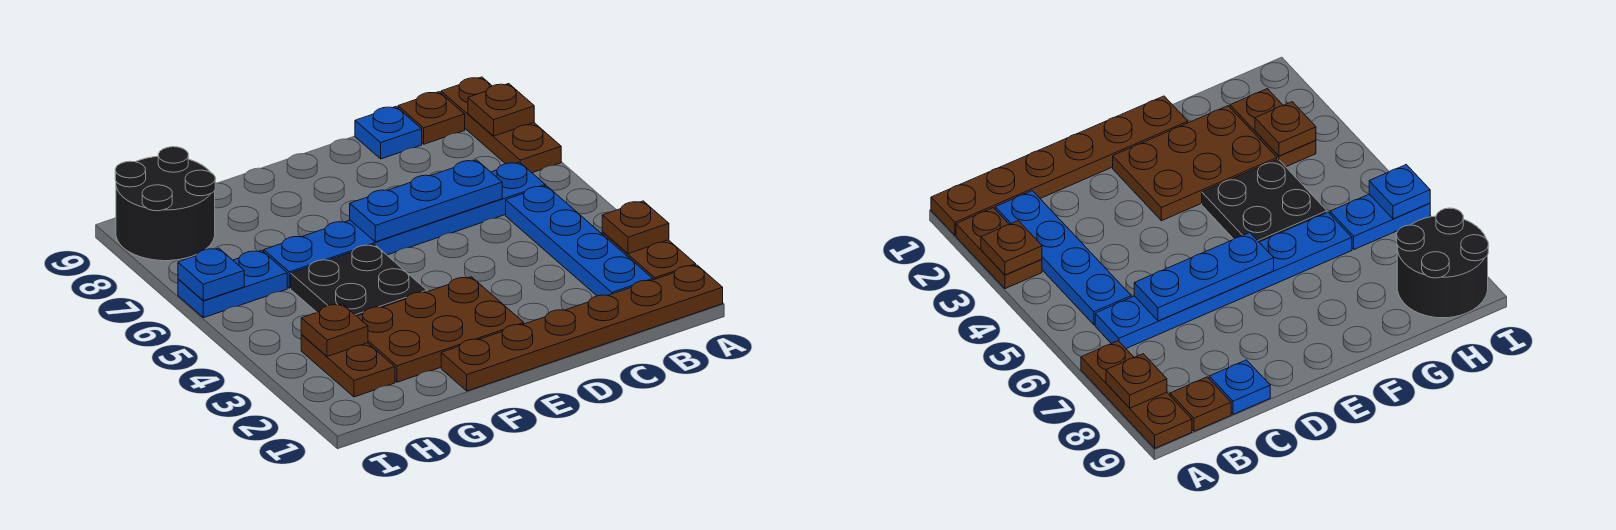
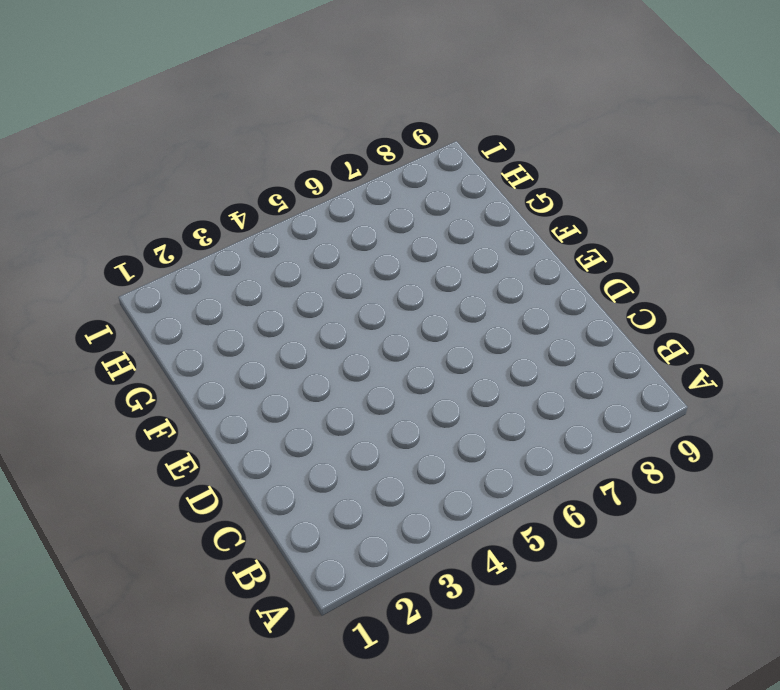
none -> brown 1x6 plate [441,265,723,391]
none -> brown 1x2 plate [602,232,696,280]
none -> brown 1x3 plate [441,77,561,173]

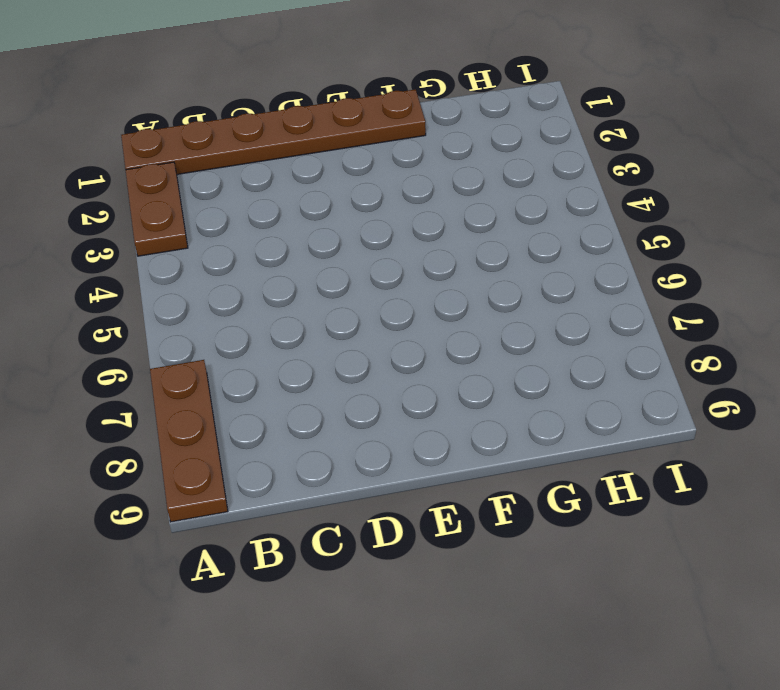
none -> blue 1x4 plate [506,186,653,296]
none -> blue 1x6 plate [264,162,545,288]
none -> brown 1x1 plate [398,92,465,144]

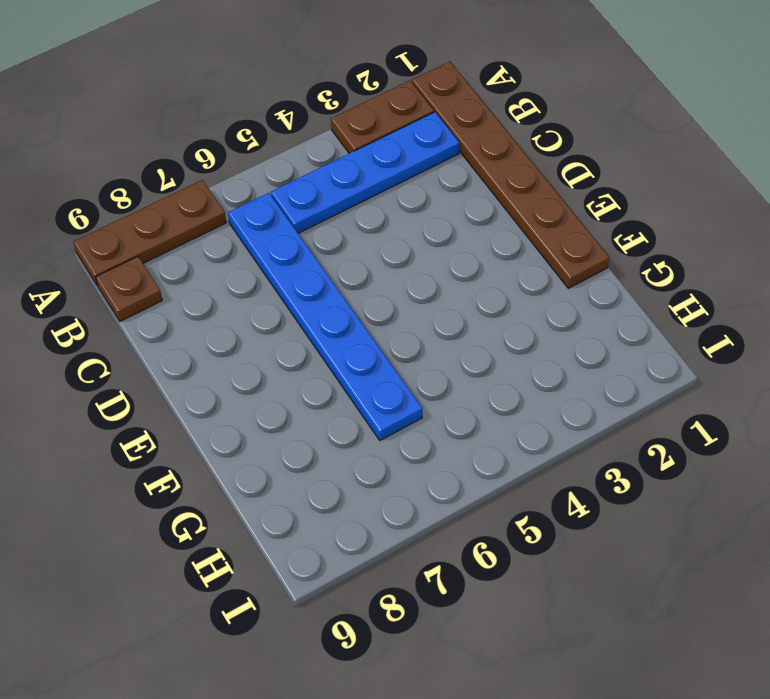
none -> blue 1x1 plate [355,107,422,159]
none -> brown 2x3 plate [357,277,524,382]
none -> black 2x2 plate [291,245,427,316]

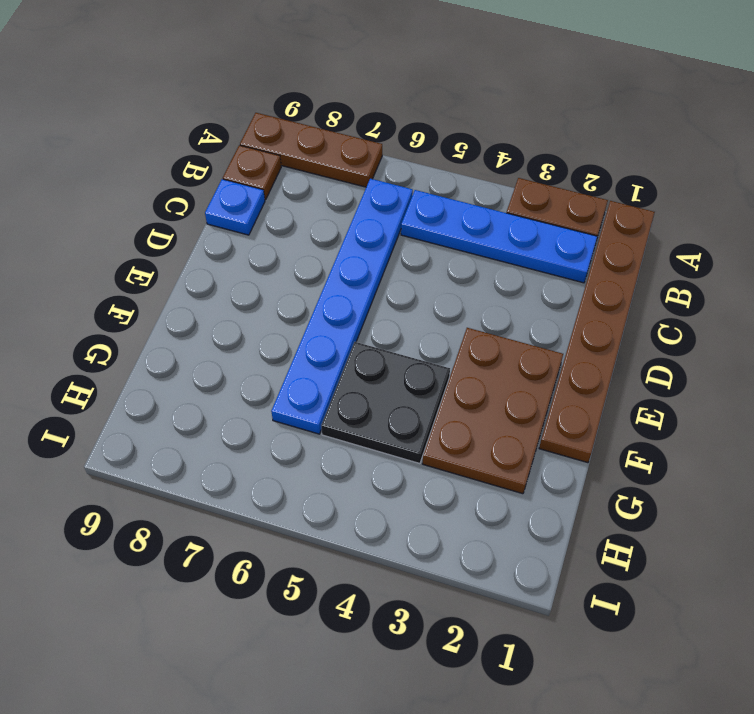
none -> brown 1x2 plate [301,335,395,397]
none -> blue 1x2 plate [178,250,287,318]
none -> black 2x2 round brick [115,147,215,261]

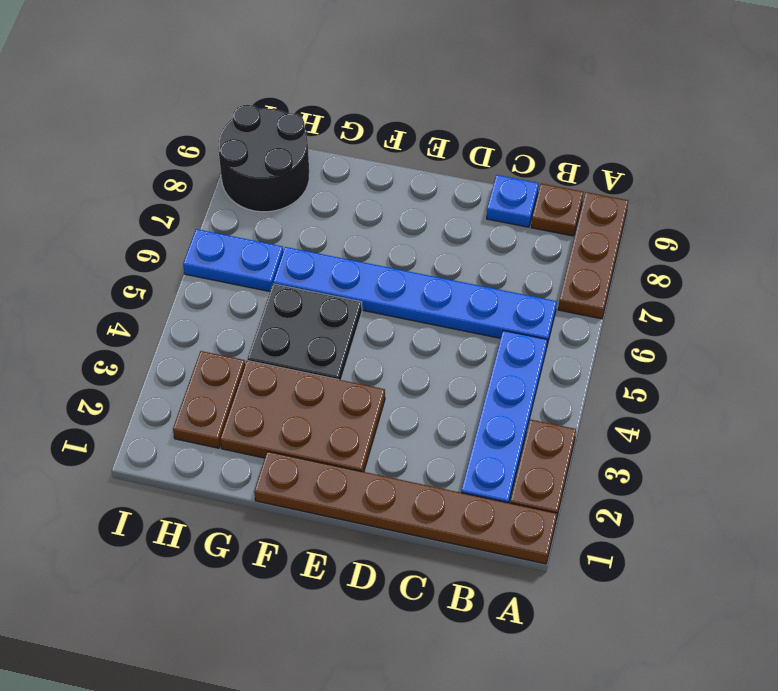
none -> brown 1x1 plate [602,201,669,254]
none -> brown 1x1 plate [468,84,534,136]
none -> blue 1x3 plate [350,160,502,242]

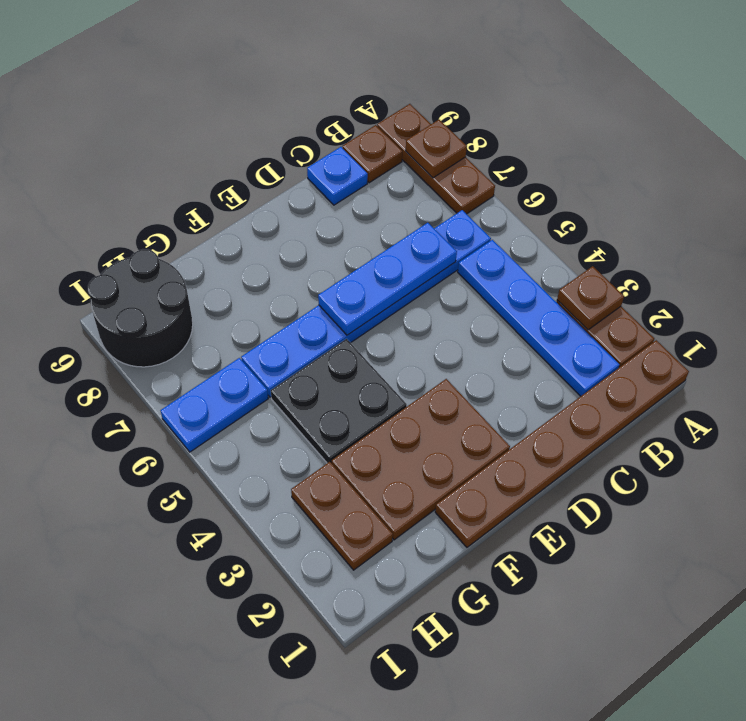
none -> brown 1x1 plate [301,304,368,356]
none -> blue 1x1 plate [178,248,244,301]

